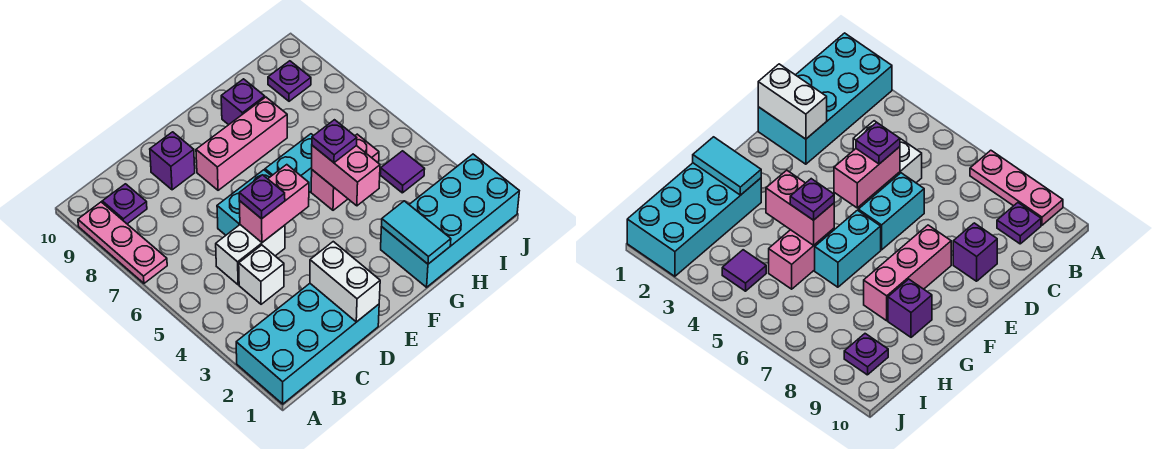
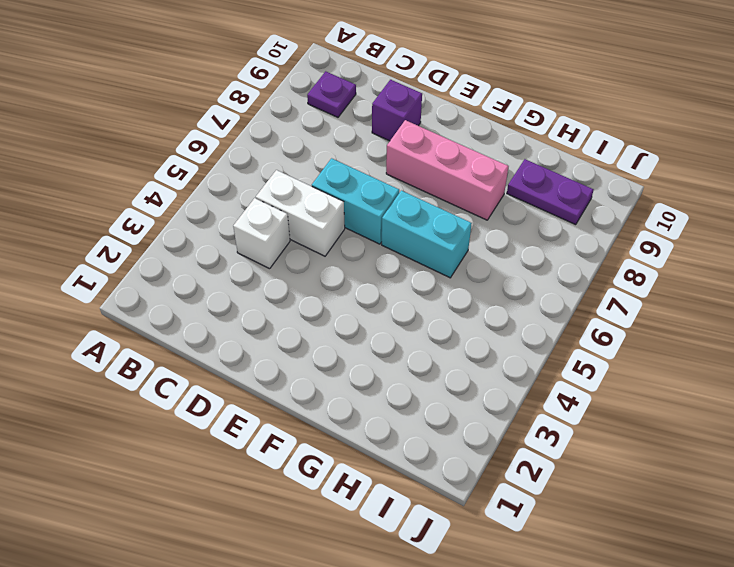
purple 1x2 plate [507,159,594,225] -> purple 1x1 plate [268,61,311,101]
none -> cyan 2x4 brick [236,284,379,404]
none -> pink 1x3 plate [78,202,167,283]
none -> cyan 2x4 brick [381,154,519,287]

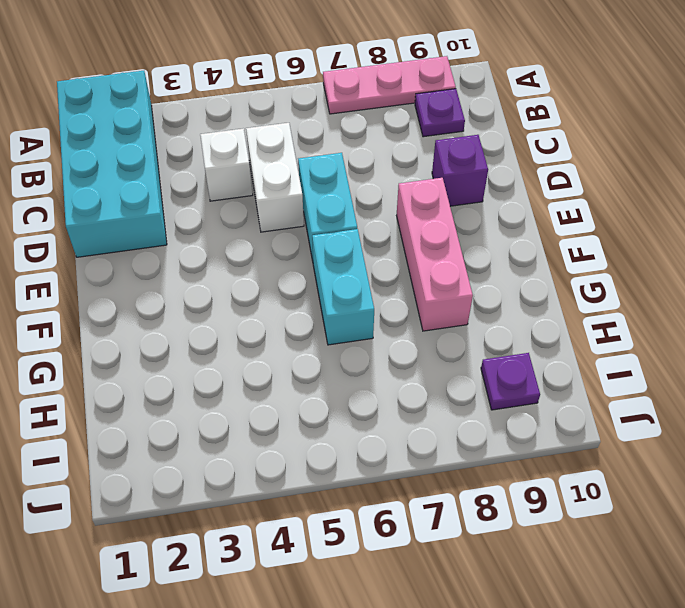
none -> cyan 2x4 brick [381,154,519,287]
none -> pink 1x2 brick [311,134,379,210]
none -> purple 1x1 brick [221,79,265,125]

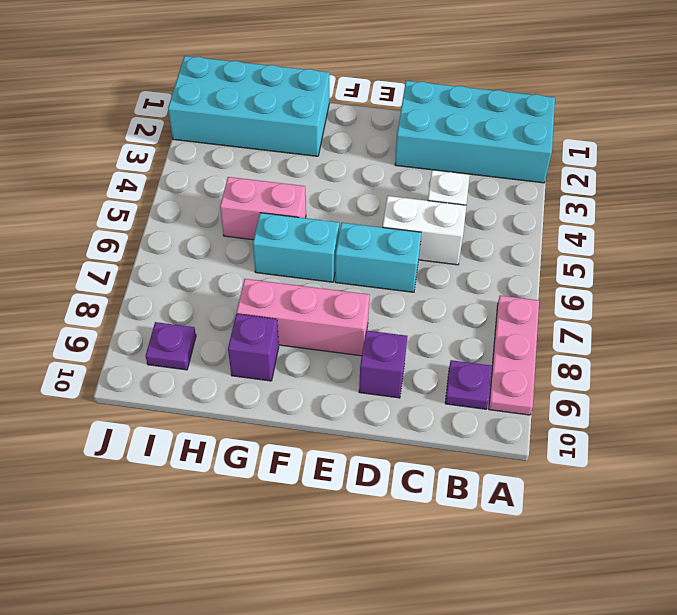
none -> purple 1x1 tile [380,151,425,193]
none -> white 1x2 brick [310,242,380,322]
none -> pink 1x2 brick [239,165,309,242]

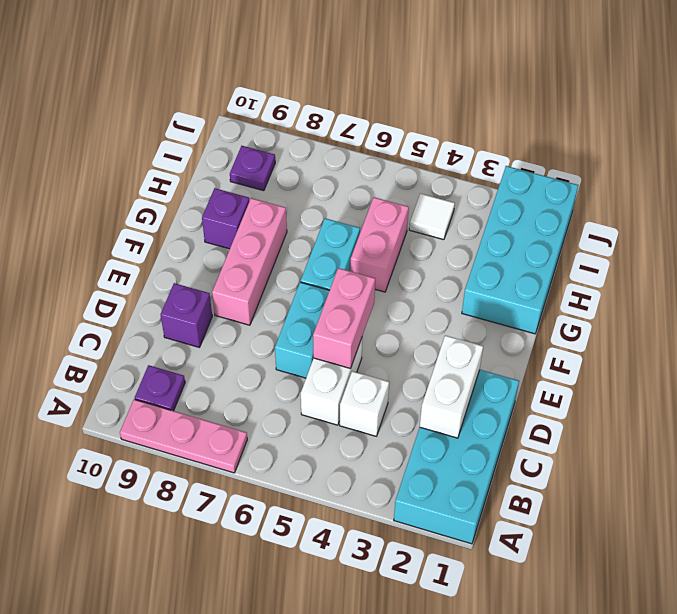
white 1x2 brick [420,335,483,438] -> white 1x2 brick turned to [310,242,380,322]
white 1x1 tile [409,194,455,240] -> purple 1x1 tile [380,151,425,193]
none -> cyan 1x2 tile [382,201,451,264]
none -> pink 1x2 brick [312,145,380,206]
none -> purple 1x1 plate [239,175,285,219]

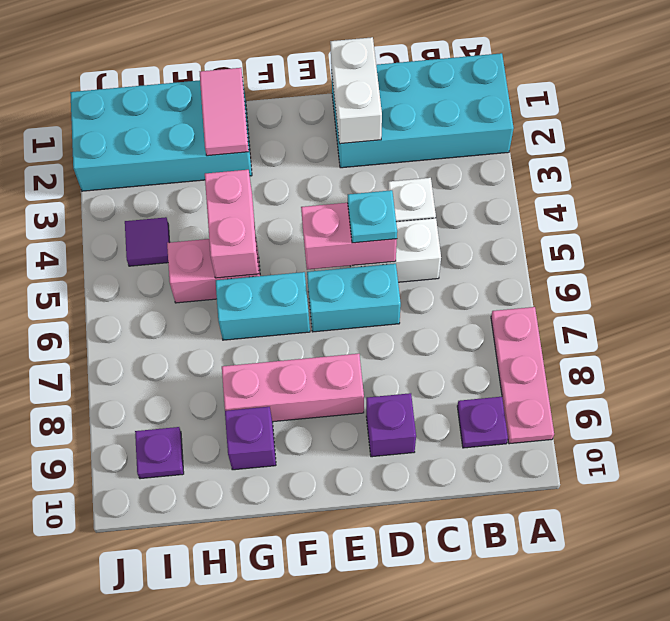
cyan 1x1 plate [348,190,397,243] -> purple 1x1 plate [239,175,285,219]
pink 1x2 tile [200,68,249,156] -> cyan 1x2 tile [382,201,451,264]
none -> purple 1x1 plate [312,120,357,163]

